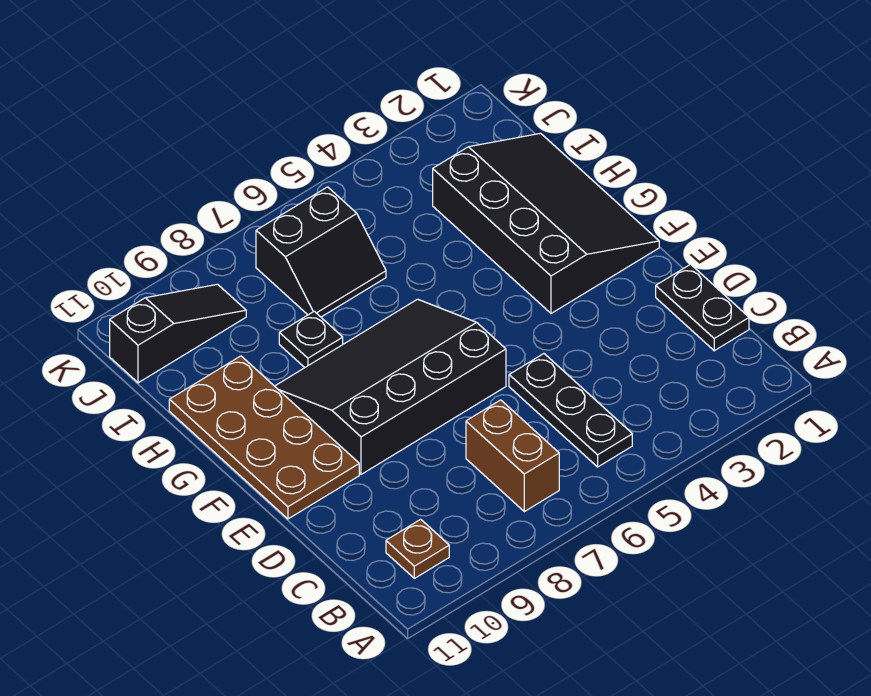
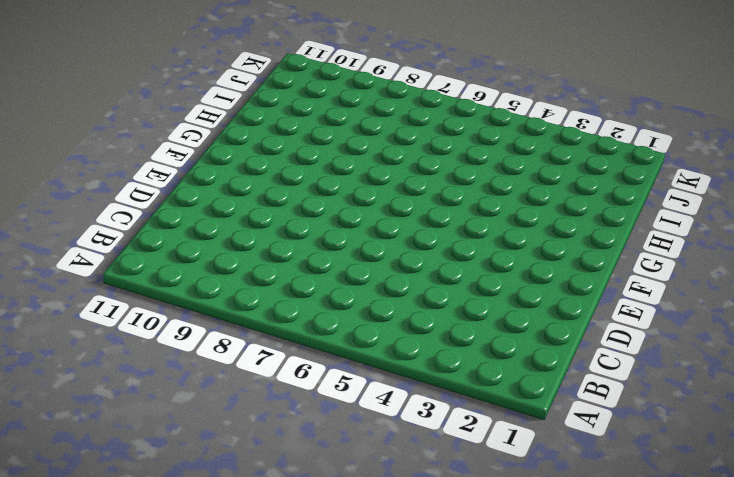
none -> black 1x3 plate [509,354,632,467]
none -> brown 1x2 brick [466,400,559,512]

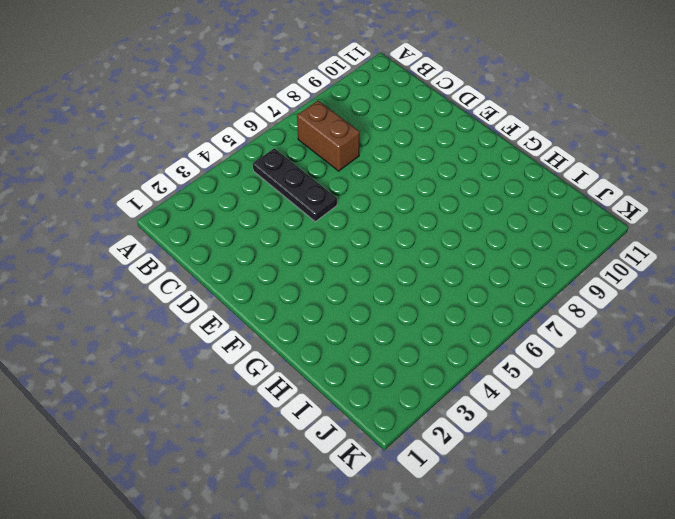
none -> brown 1x1 plate [386,519,449,578]
none -> black 1x2 plate [656,264,749,351]

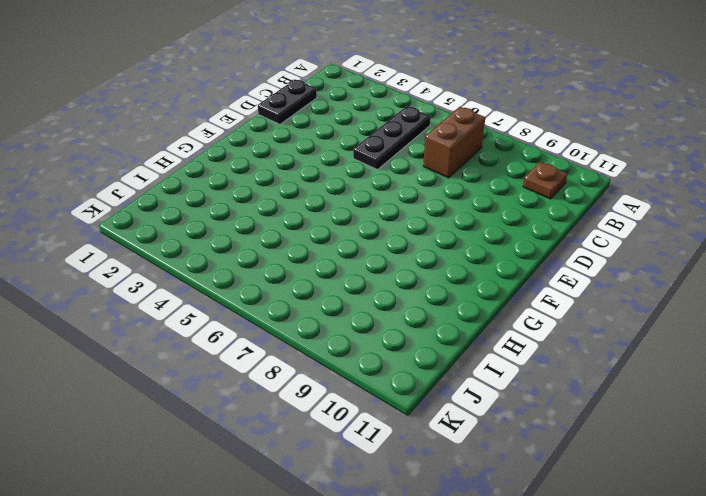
none -> black 3x4 slope [275,299,506,474]
none -> brown 2x4 plate [169,356,359,519]

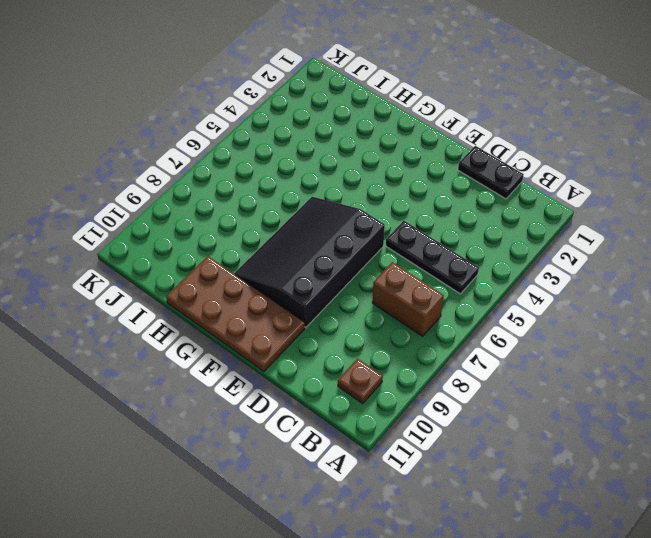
none -> black 3x4 slope [433,133,659,313]
none -> black 1x1 plate [279,311,343,368]

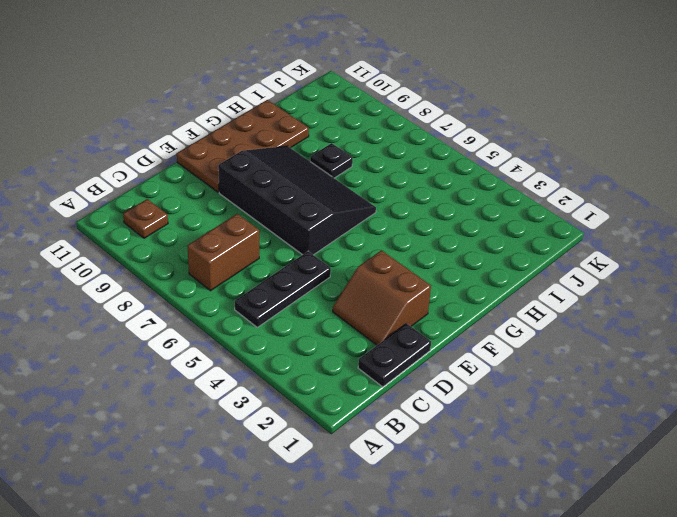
brown 2x2 slope [333,250,431,345] -> none
none -> black 3x4 slope [433,133,659,313]
none -> black 2x2 slope [256,187,386,317]

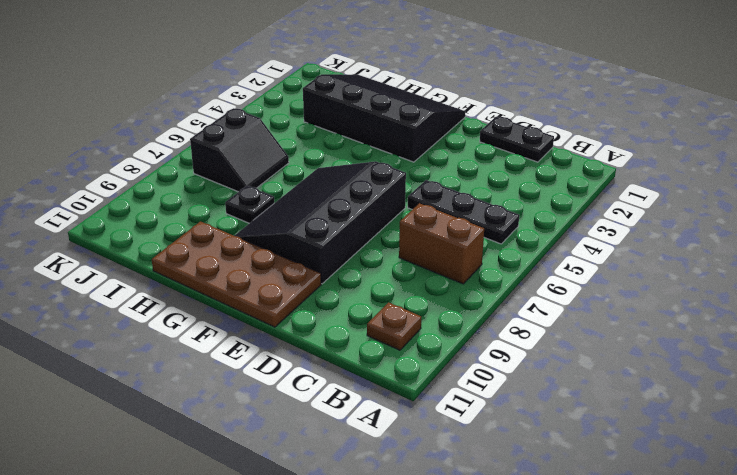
none -> black 1x3 slope [110,284,246,383]

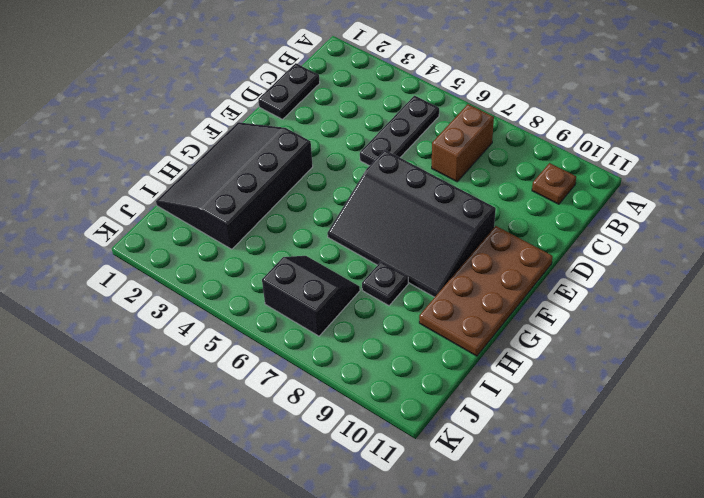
none -> black 1x3 slope [110,284,246,383]

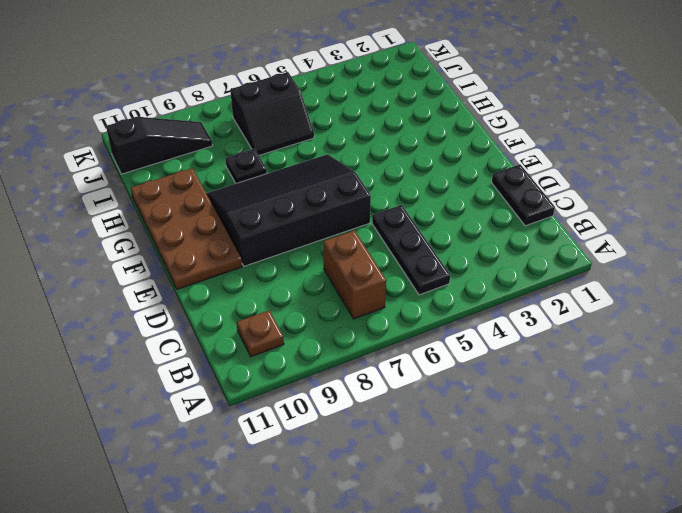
none -> black 3x4 slope [433,133,659,313]

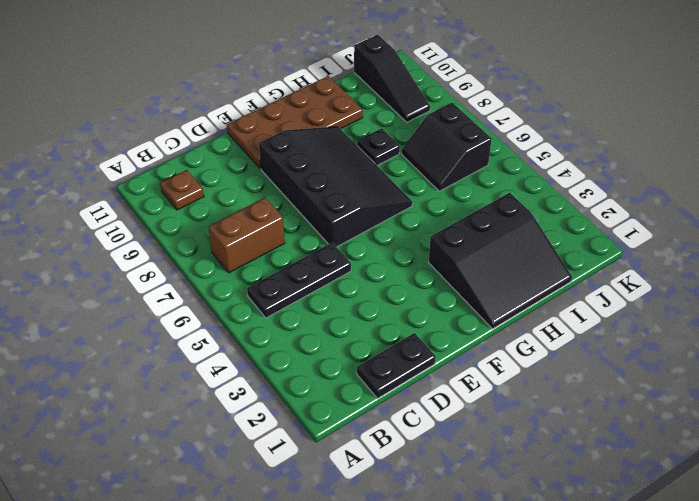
black 3x3 slope [428,193,572,329] -> black 3x4 slope [433,133,659,313]

